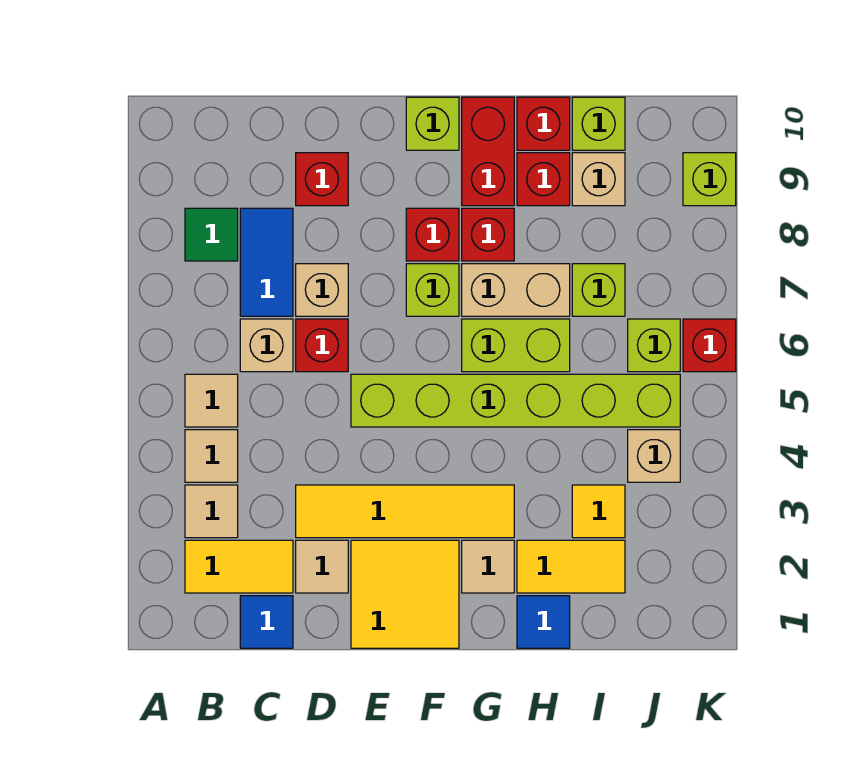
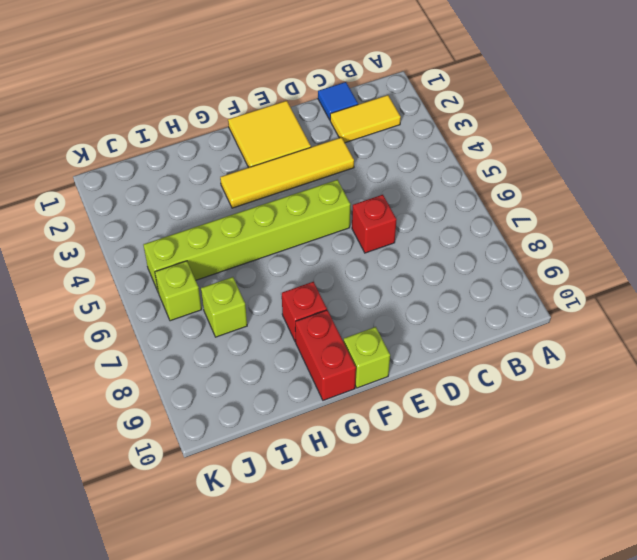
none -> tan 1x1 tile [185,485,238,538]
none -> tan 1x1 tile [185,430,238,482]
none -> tan 1x1 tile [185,374,238,427]
none -> green 1x1 tile [185,208,238,261]

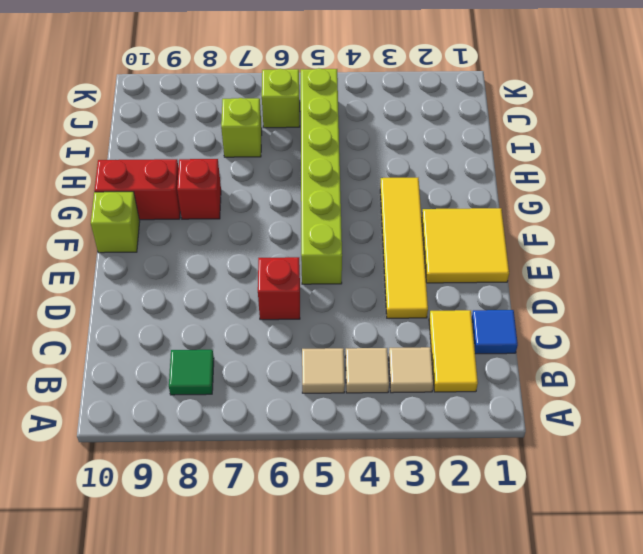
none -> tan 1x1 brick [240,319,293,372]
none -> blue 1x2 tile [240,208,293,316]
none -> tan 1x1 tile [296,540,348,593]
none -> tan 1x1 brick [296,264,348,316]

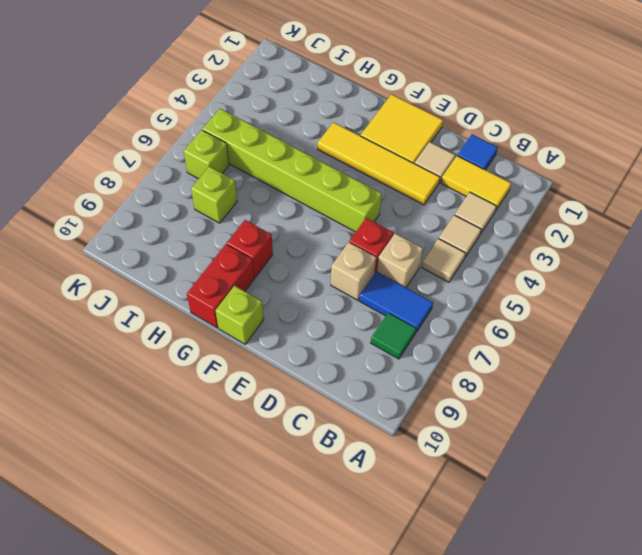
blue 1x2 tile [359,271,433,332] -> blue 1x2 tile turned to [240,208,293,316]
none -> red 1x1 brick [296,153,348,206]
none -> lime 1x1 brick [406,264,459,316]
none -> red 1x1 brick [406,208,459,261]
none -> tan 1x1 tile [462,540,514,593]

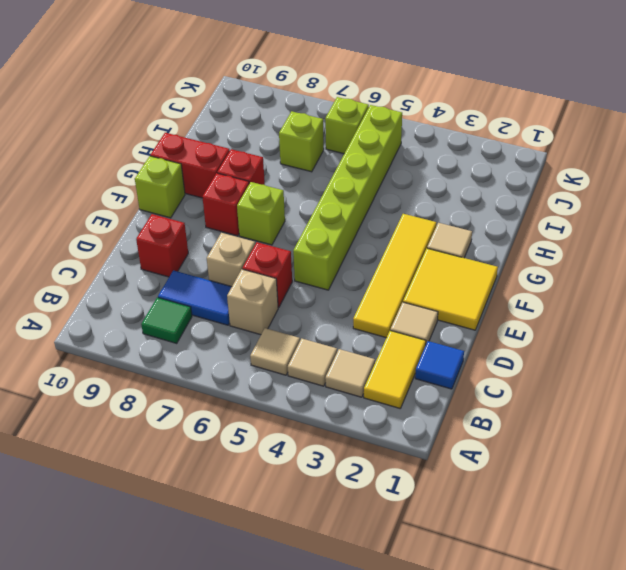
none -> lime 1x2 brick [462,319,570,372]
none -> tan 1x2 brick [462,264,570,316]
none -> blue 1x1 tile [517,596,570,648]
none -> yellow 1x2 tile [517,540,625,593]

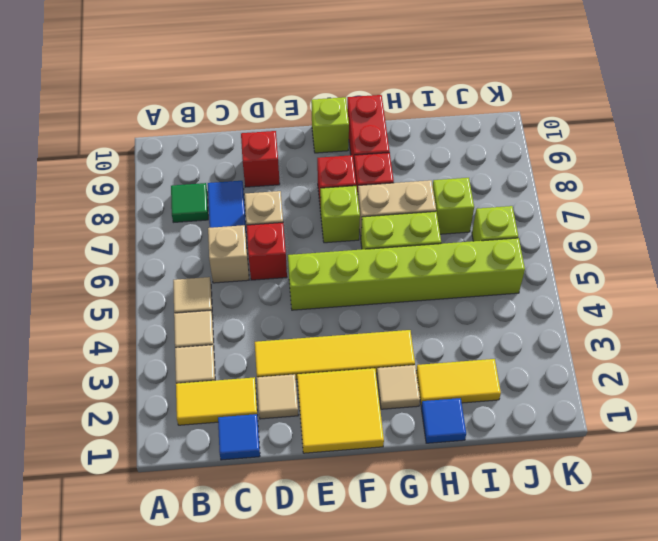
none -> red 1x1 brick [517,153,570,206]
none -> red 1x1 brick [517,97,570,150]
none -> yellow 1x1 tile [572,485,625,538]
none -> tan 1x1 brick [572,153,625,206]

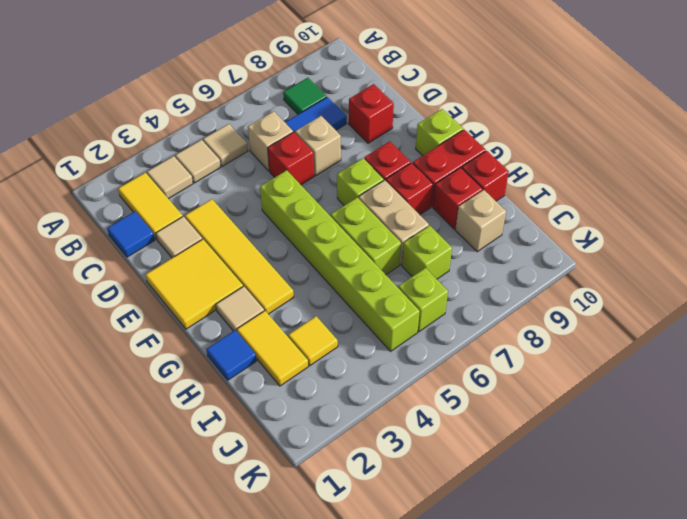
none -> lime 1x1 brick [572,97,625,150]
none -> tan 1x1 brick [628,430,680,482]
none -> red 1x1 brick [683,319,736,372]
none -> lime 1x1 brick [683,153,736,206]

